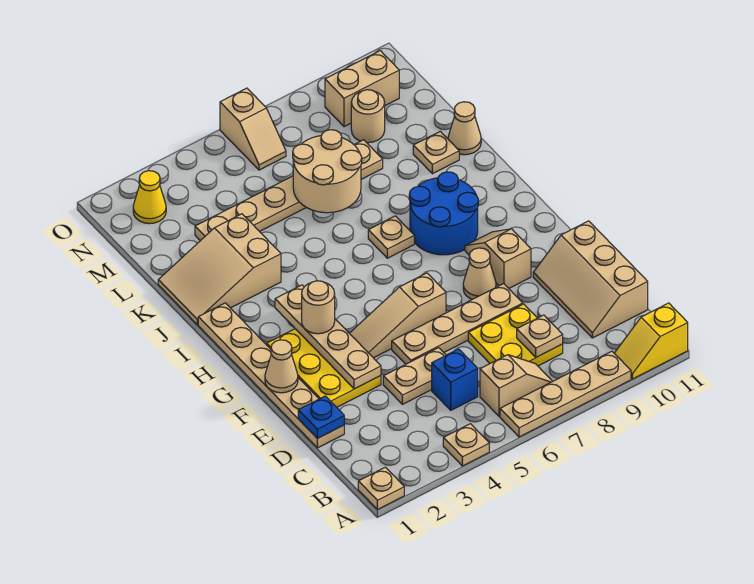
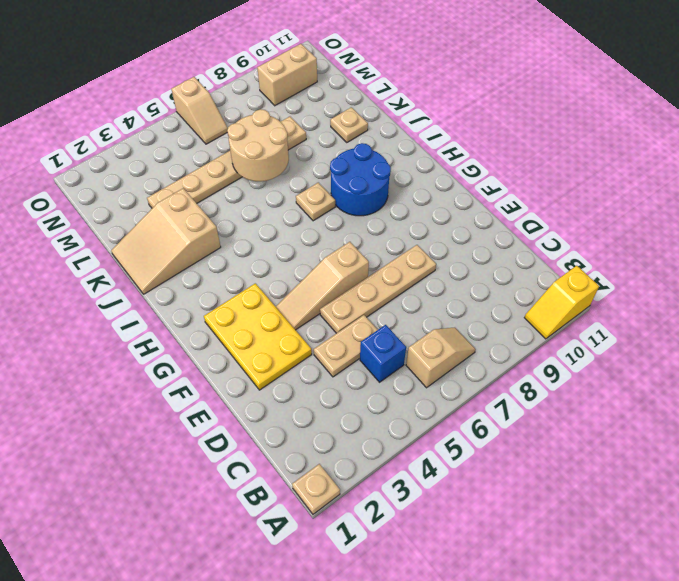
none -> tan 1x1 plate [443,424,489,466]
none -> tan 1x4 plate [500,351,631,437]
none -> yellow 2x2 plate [468,304,563,366]
none -> tan 2x3 slope [533,221,648,338]

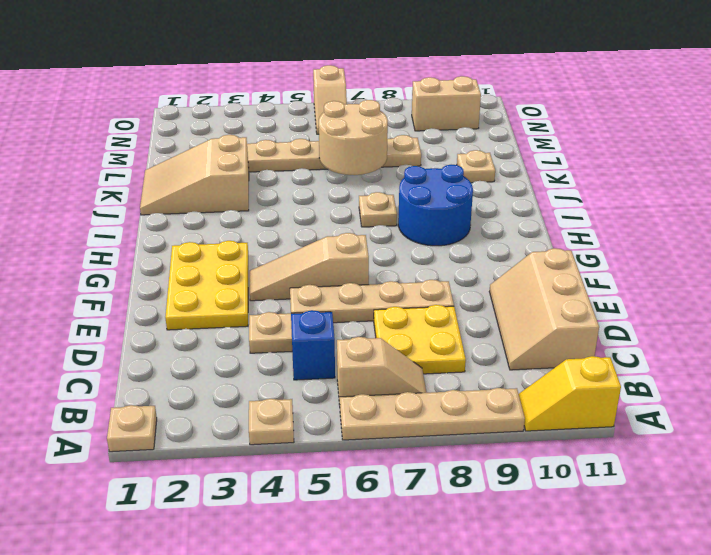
none -> tan 1x6 plate [198,303,344,448]
none -> tan 1x1 cone [463,248,496,299]
none -> tan 1x2 slope [465,229,531,288]
none -> tan 1x1 cone [448,102,481,155]

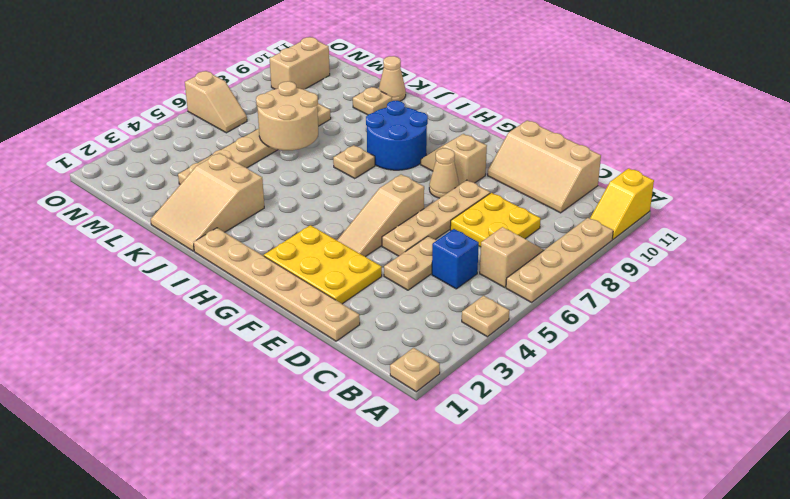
none -> tan 1x1 round brick [351,90,385,143]
none -> yellow 1x1 cone [133,171,166,224]
none -> tan 1x1 plate [517,315,563,357]
none -> blue 1x1 plate [298,396,344,439]

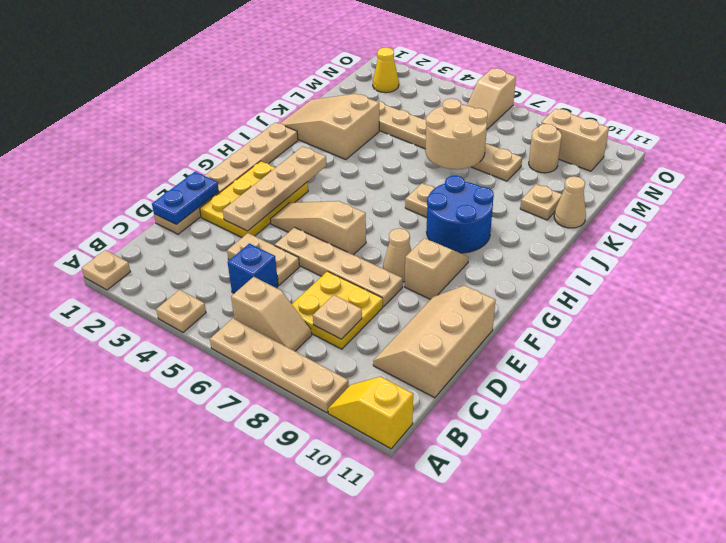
blue 1x2 plate [152,172,219,224] -> blue 1x1 plate [298,396,344,439]
none -> tan 1x1 cone [265,340,298,393]
none -> tan 1x1 round brick [302,281,335,334]

